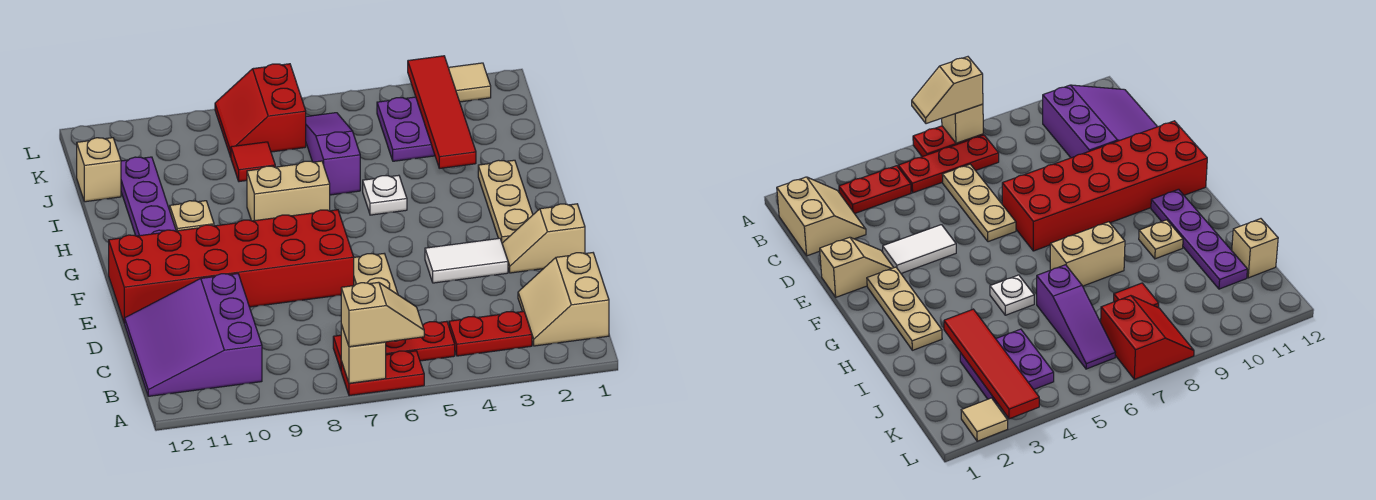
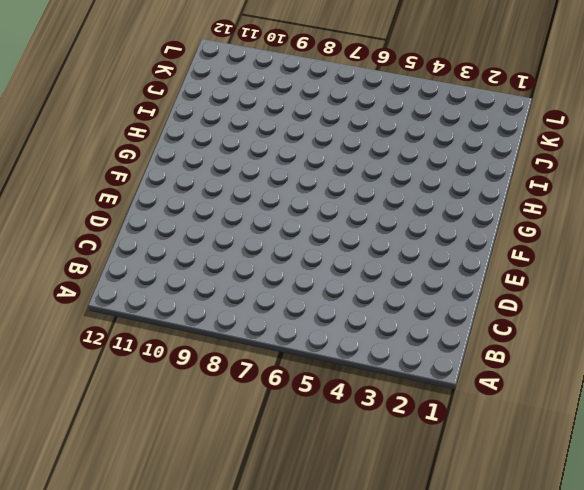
none -> red 1x2 plate [341,351,424,396]
none -> tan 2x2 slope [518,253,609,346]
none -> red 1x2 plate [449,311,532,356]

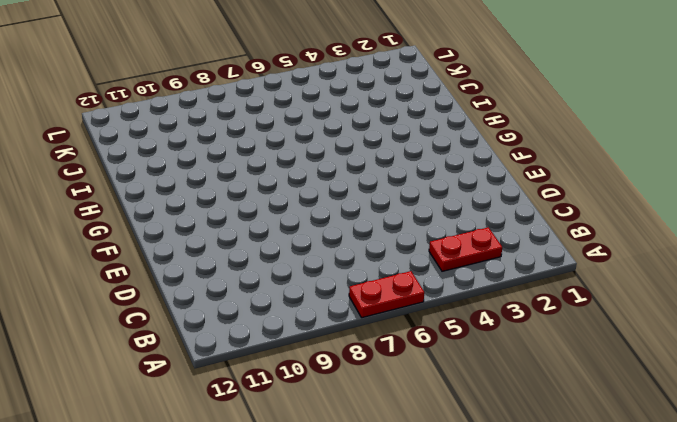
none -> tan 2x2 slope [518,253,609,346]
none -> red 1x3 plate [333,321,455,370]
none -> purple 3x3 slope [125,274,262,396]

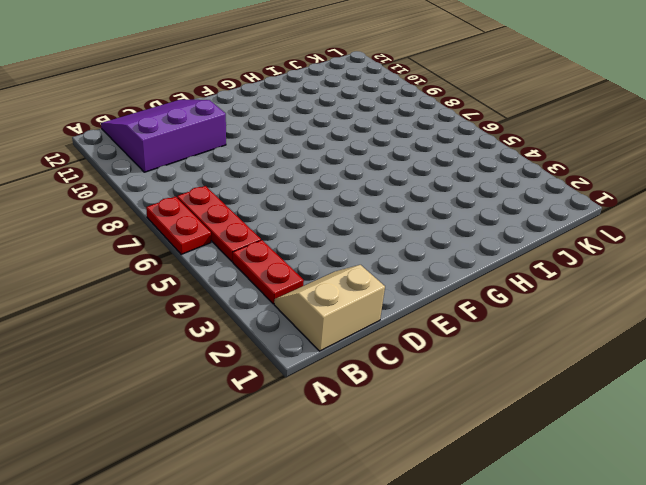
none -> tan 1x3 plate [354,254,398,295]
none -> tan 1x2 slope [502,204,585,273]
none -> white 1x2 tile [425,238,508,283]

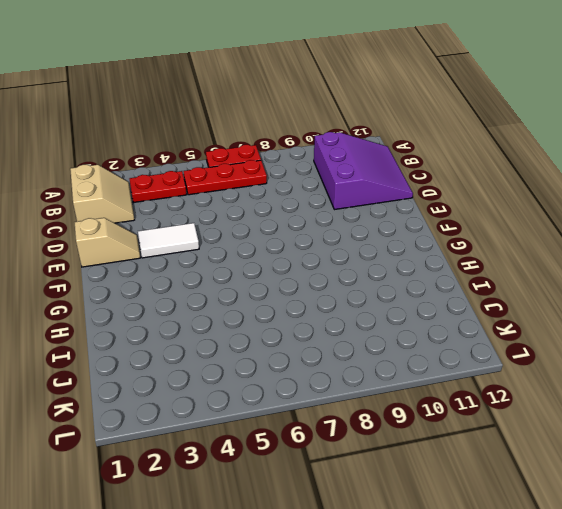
none -> tan 1x3 plate [354,254,398,295]
none -> red 2x6 brick [109,210,354,323]
none -> tan 1x3 plate [478,160,533,243]

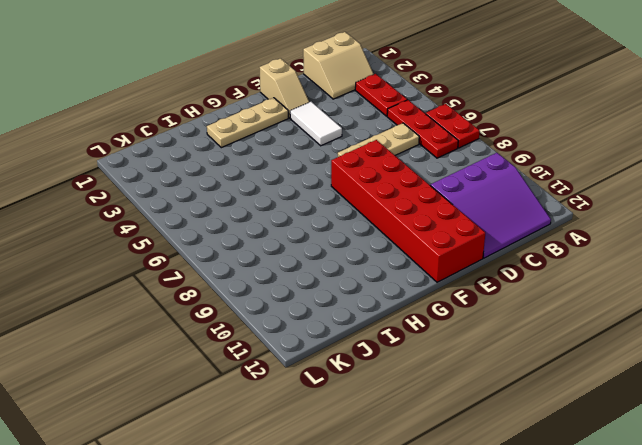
none -> purple 1x4 plate [121,157,176,236]
none -> white 1x1 plate [363,175,407,215]
none -> tan 1x2 brick [247,161,330,221]

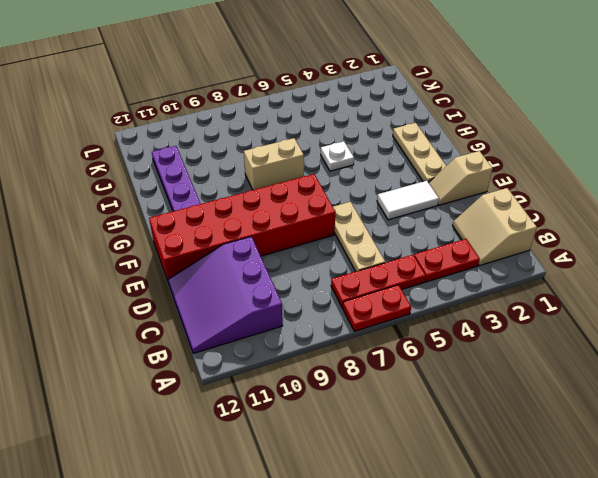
none -> tan 1x1 plate [170,201,214,231]
none -> purple 1x3 slope [306,113,360,195]
none -> purple 2x2 plate [377,97,435,161]

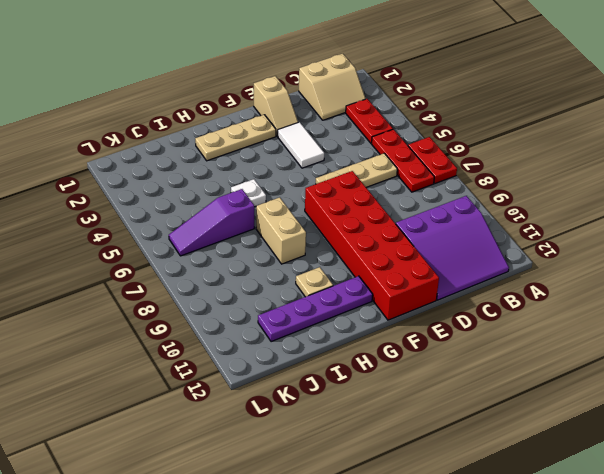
none -> purple 2x2 plate [377,97,435,161]
none -> red 1x1 tile [231,142,275,182]
none -> tan 1x1 brick [77,138,121,202]

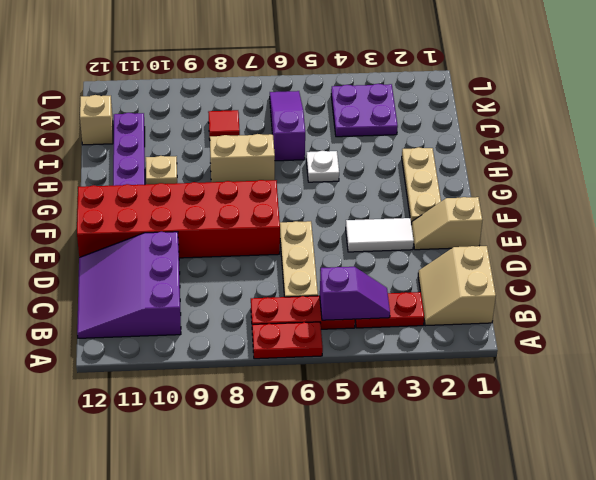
purple 1x2 slope [320,267,390,320] -> none
none -> red 2x2 slope [215,64,306,157]
none -> tan 1x1 tile [448,63,491,102]
none -> tan 1x1 brick [341,325,386,383]

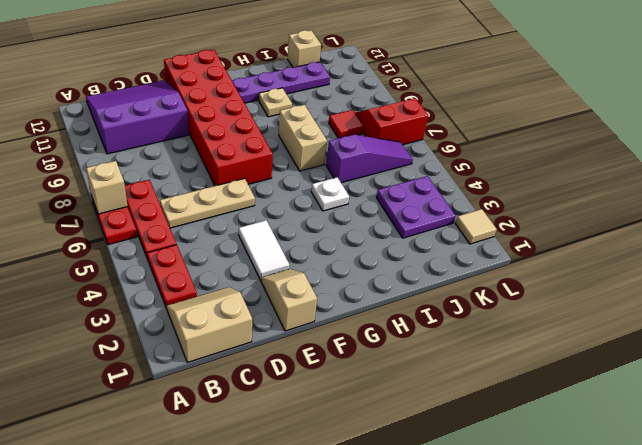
none -> tan 1x3 plate [478,160,533,243]
none -> red 1x4 tile [408,56,476,168]
none -> tan 1x2 slope [341,282,424,347]

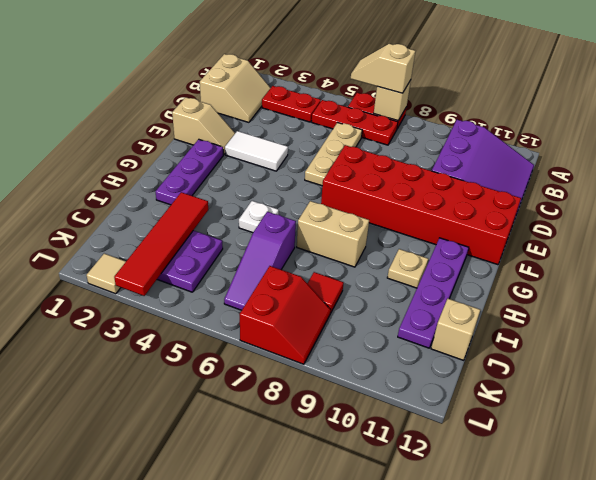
purple 1x3 plate [155,139,223,205] -> tan 1x3 plate [478,160,533,243]

